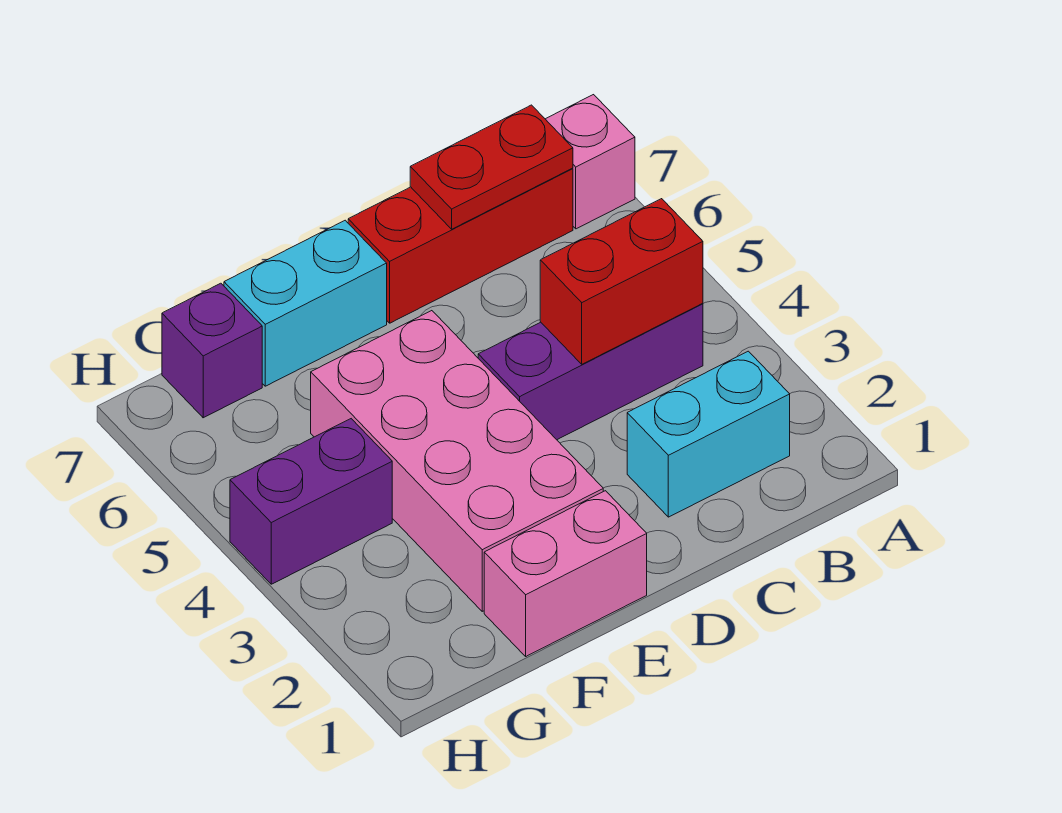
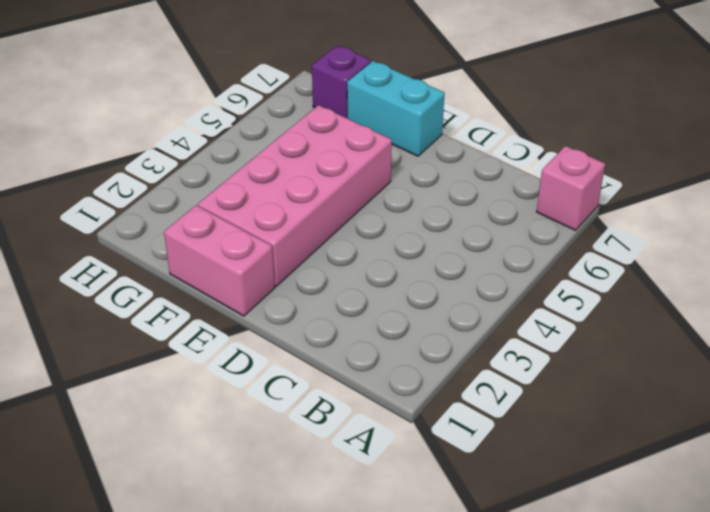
none -> cyan 1x2 brick [627,351,790,517]
none -> purple 1x3 brick [478,303,703,440]

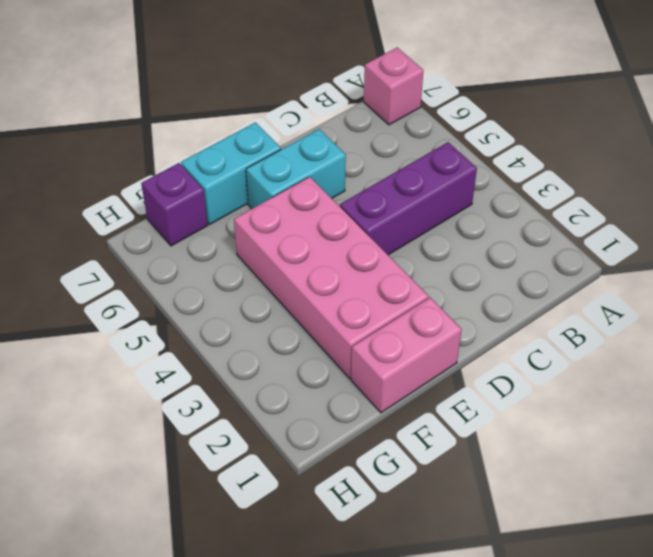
cyan 1x2 brick [246,129,346,208] -> cyan 1x2 brick moved to [627,351,790,517]
none -> red 1x3 brick [348,168,573,323]
none -> purple 1x2 brick [230,419,392,584]

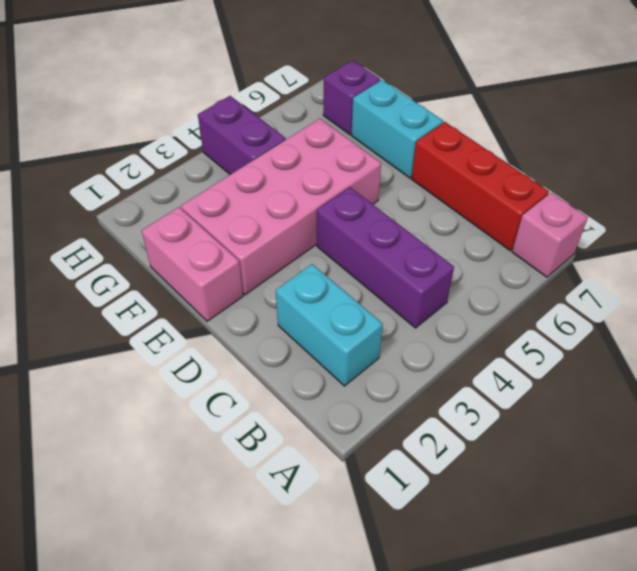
none -> red 1x2 brick [540,199,703,364]
none -> red 1x2 plate [410,105,573,229]

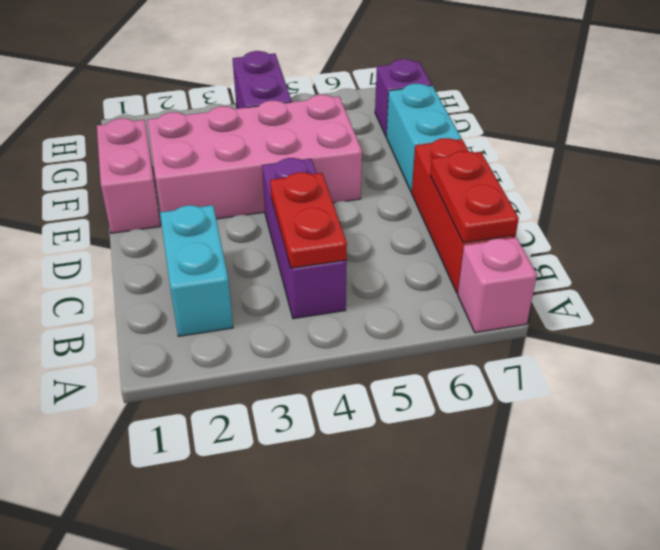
red 1x2 plate [270,172,347,268] -> red 1x2 brick [540,199,703,364]

